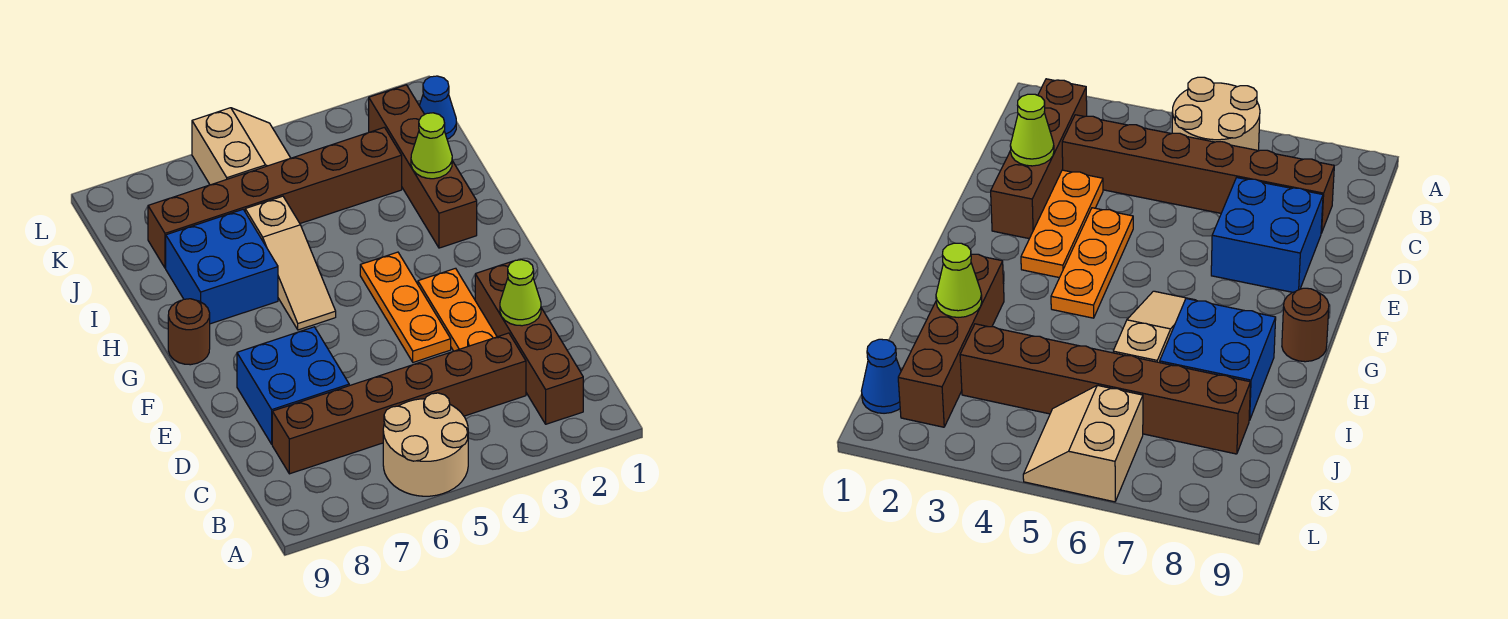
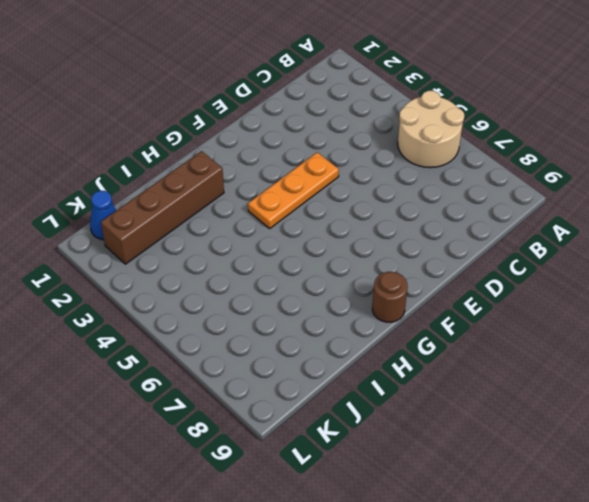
none -> brown 1x4 brick [475,261,583,424]
none -> brown 1x6 brick [272,333,526,474]
none -> orange 1x3 plate [418,268,497,351]

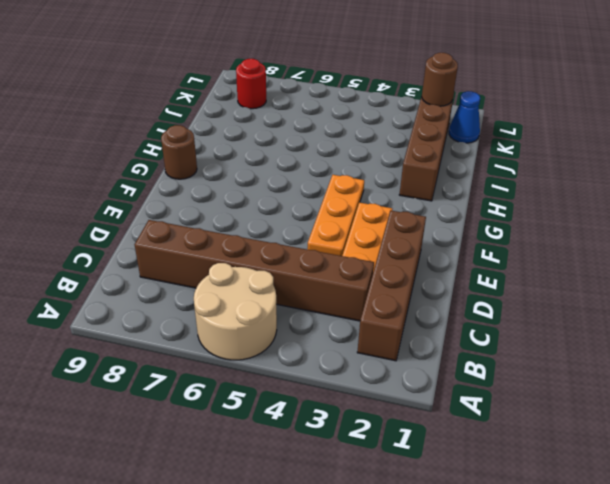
brown 1x1 round brick [422,53,458,106] -> none
red 1x1 round brick [236,59,266,109] -> none
none -> blue 2x2 brick [237,327,349,444]
none -> tan 1x3 slope [245,196,336,330]
none -> blue 2x2 brick [166,210,278,324]

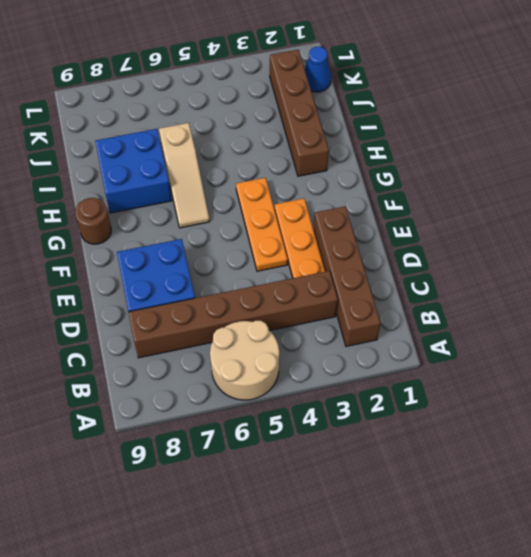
none -> brown 1x6 brick [148,127,402,268]
none -> tan 2x2 slope [192,108,290,185]
none -> lime 1x1 cone [500,260,541,326]

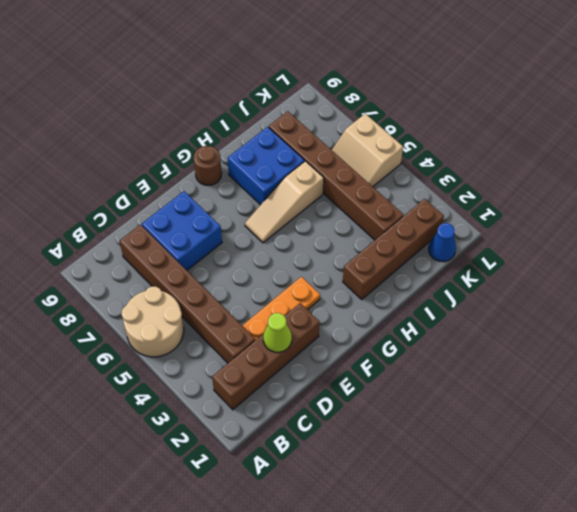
tan 2x2 slope [332,114,403,187] -> tan 2x2 slope turned to [192,108,290,185]
none -> orange 1x3 plate [360,252,451,362]
none -> lime 1x1 cone [411,113,452,179]

